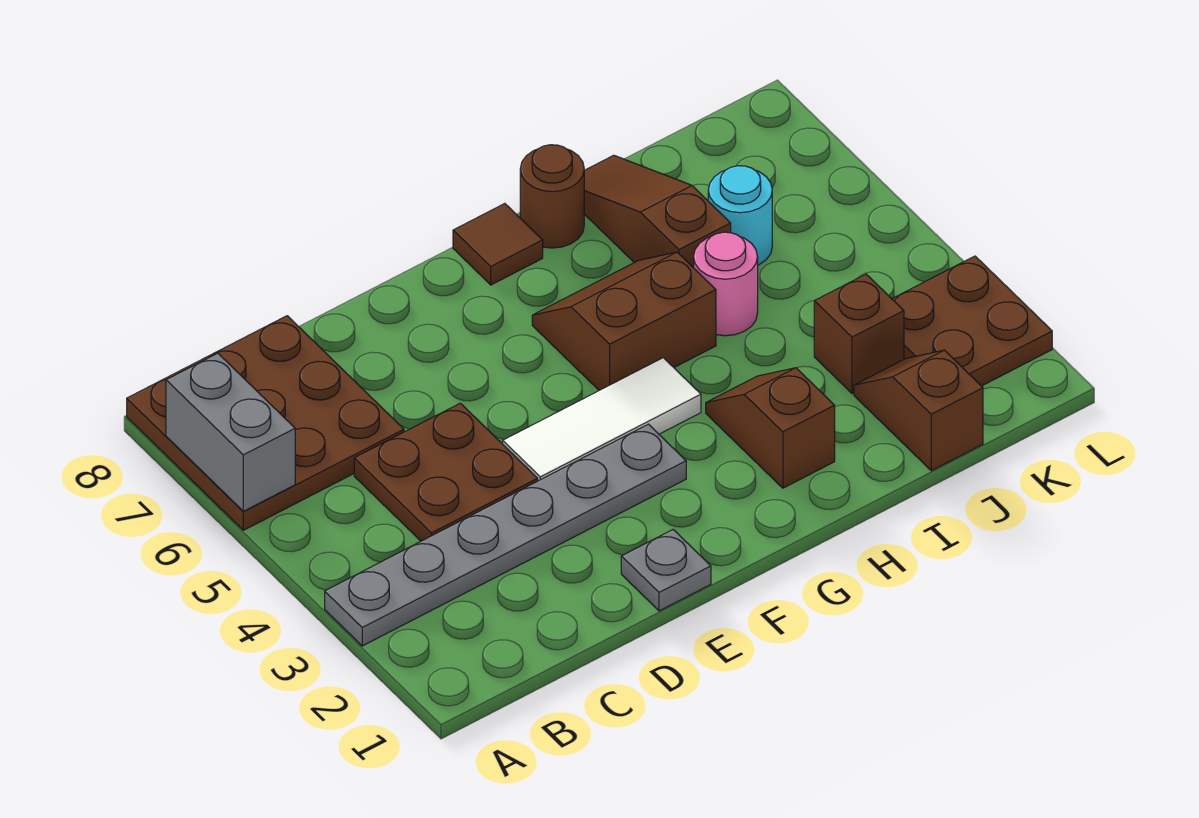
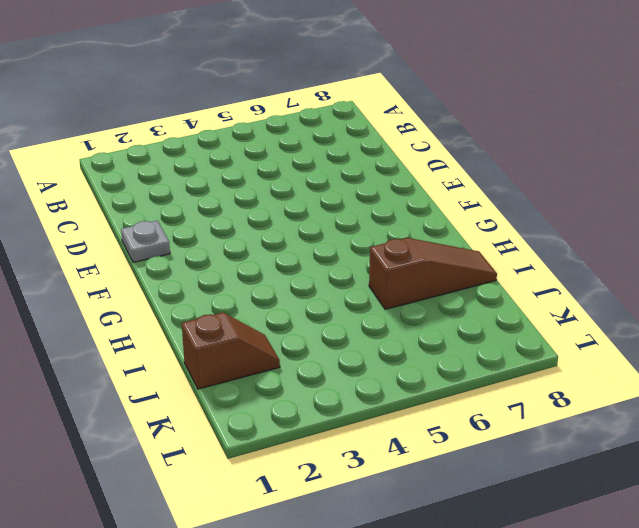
none -> grey 1x6 plate [325,424,686,646]
none -> brown 3x3 plate [127,316,404,530]
none -> brown 2x2 plate [354,403,538,541]

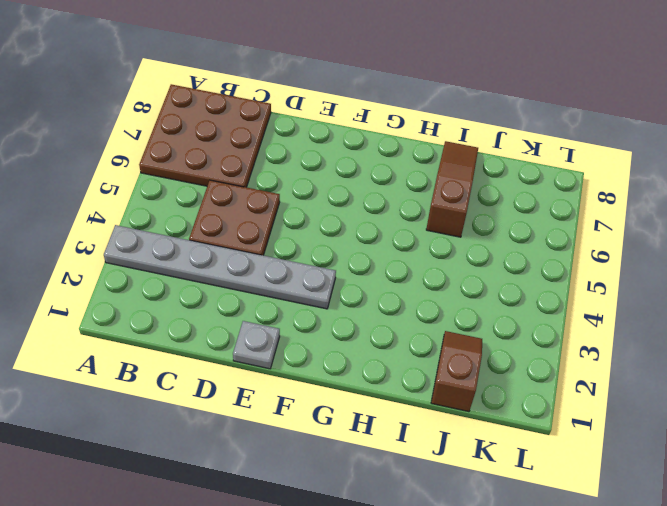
none -> white 1x3 tile [503,358,701,481]
none -> brown 2x2 slope [532,252,716,390]
none -> brown 1x1 tile [453,204,543,285]

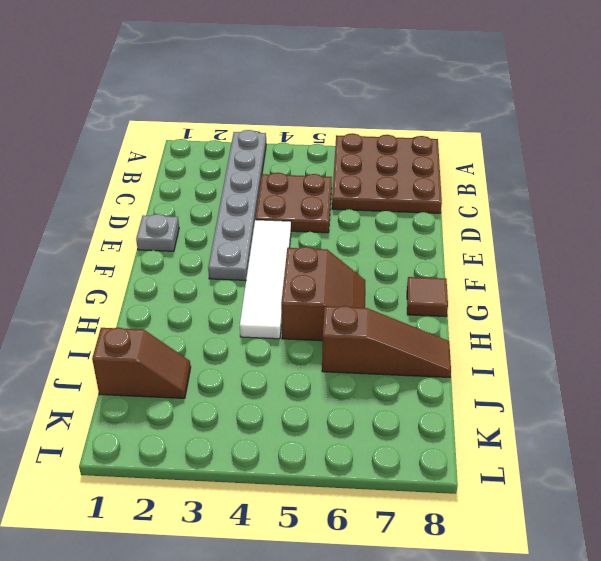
white 1x4 tile [240,220,291,339] -> white 1x3 tile [503,358,701,481]
none -> brown 1x2 slope [706,368,835,488]
none -> brown 1x1 round brick [520,145,584,248]
none -> pink 1x1 round brick [694,232,758,336]

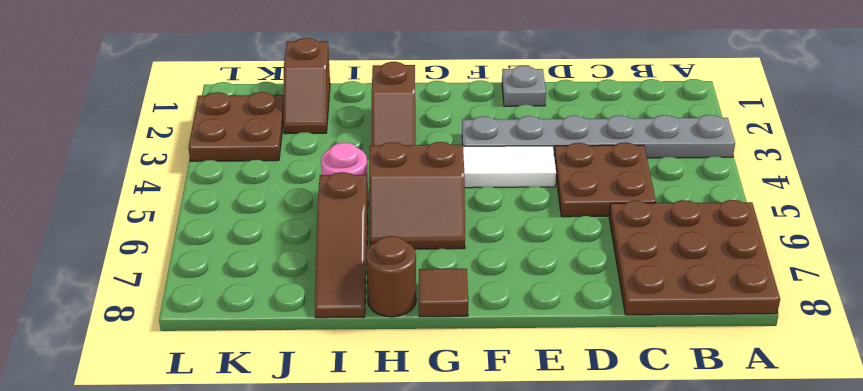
none -> brown 1x1 brick [814,274,904,394]
none -> cyan 1x1 round brick [708,166,772,265]
none -> grey 1x2 brick [166,353,295,511]

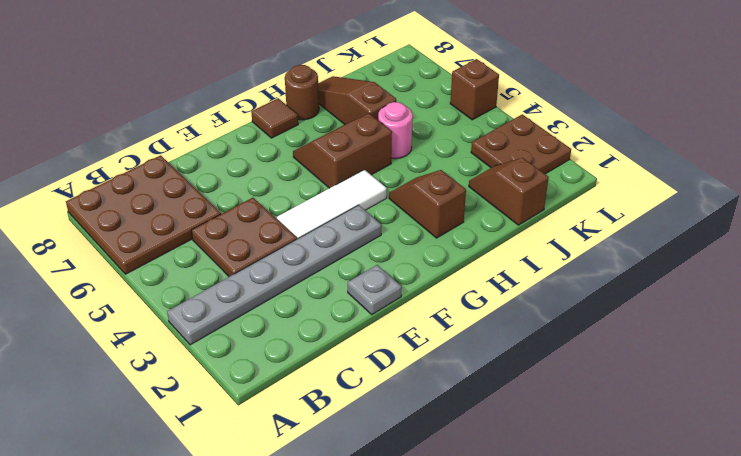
brown 1x1 brick [450,59,499,120] -> brown 1x1 brick moved to [814,274,904,394]
none -> cyan 1x1 round brick [708,166,772,265]
none -> grey 1x2 brick [166,353,295,511]

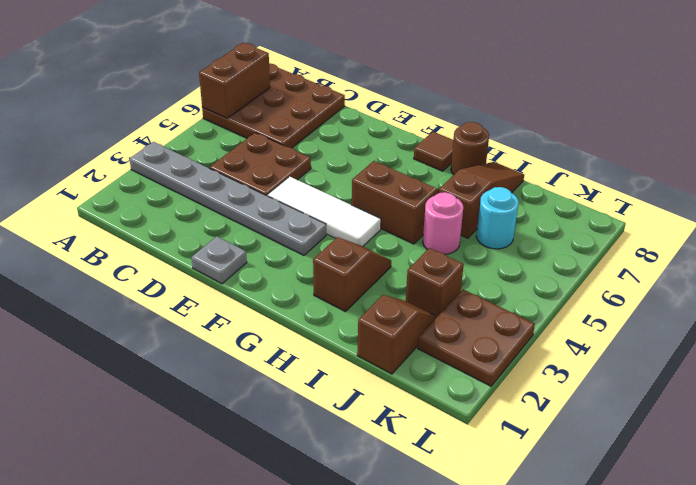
brown 1x2 brick [199,43,270,118] -> grey 1x2 brick [166,353,295,511]

